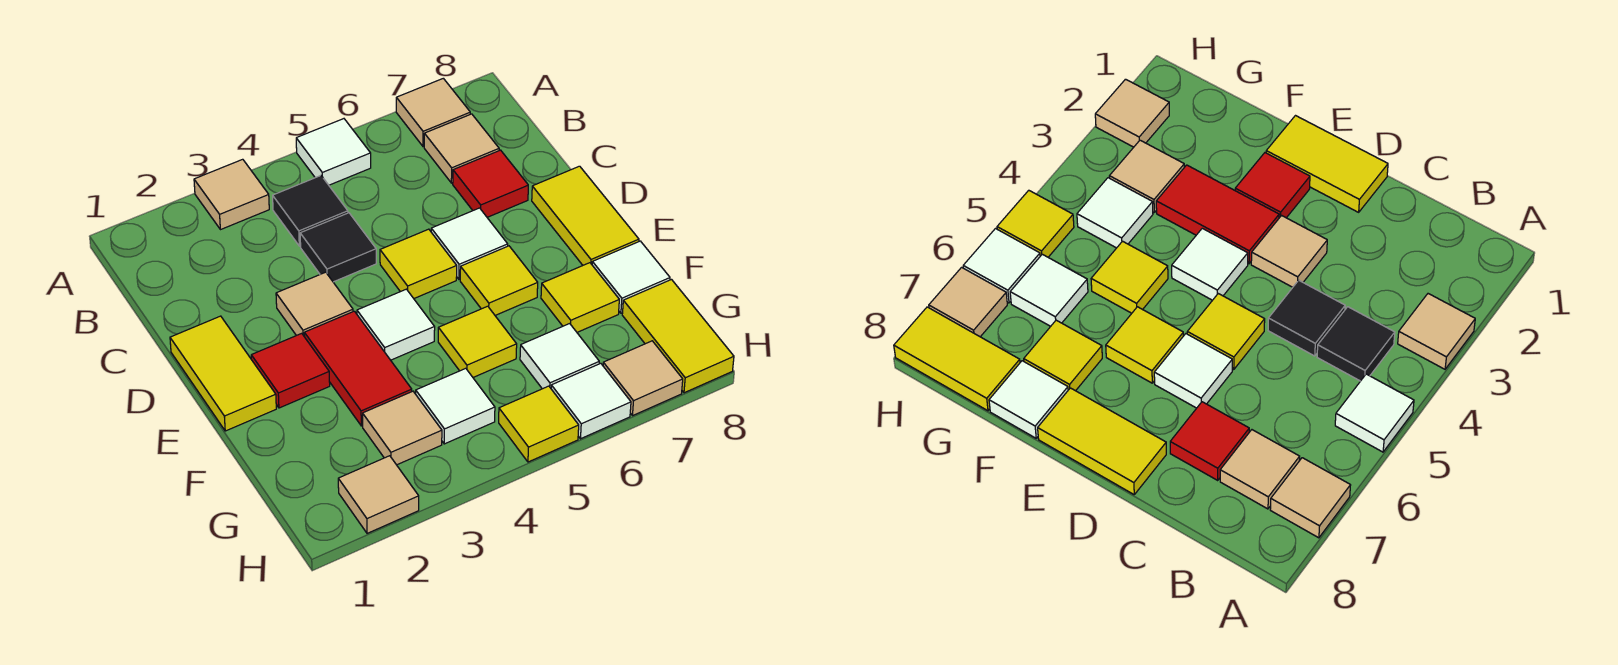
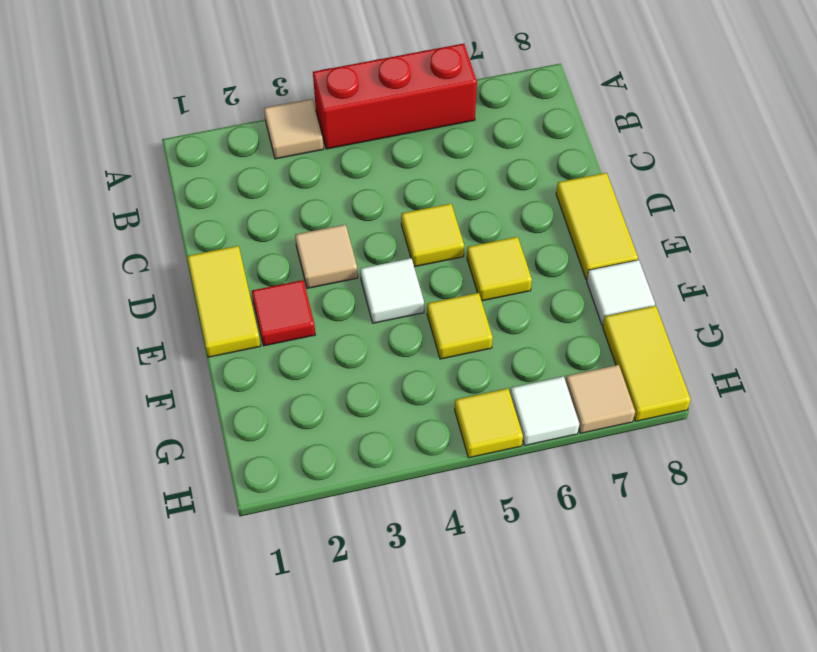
red 1x3 brick [313,44,477,149] -> white 1x1 tile [296,119,371,185]
none -> tan 1x1 tile [396,78,470,147]
none -> black 1x1 tile [273,176,348,246]
none -> tan 1x1 tile [424,114,499,183]

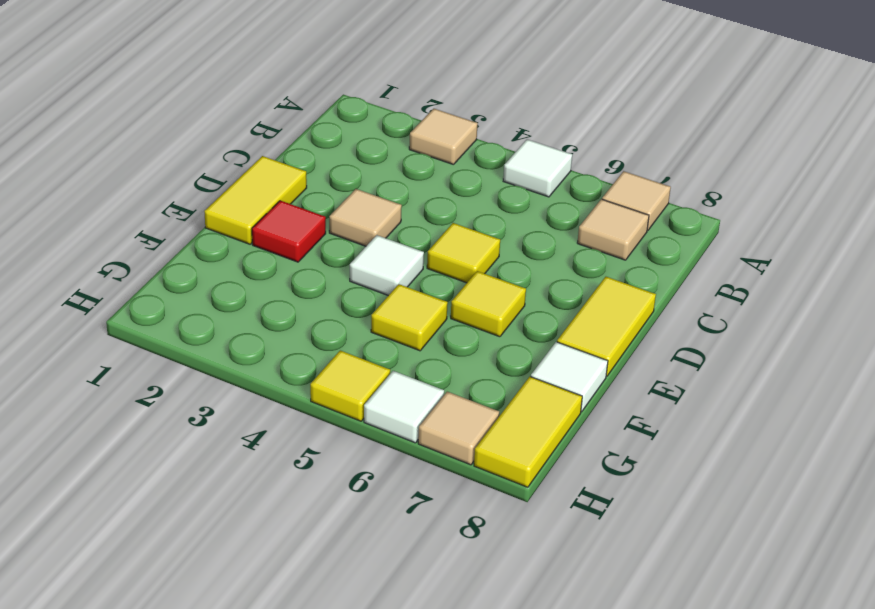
none -> black 1x1 tile [273,176,348,246]
none -> black 1x1 tile [300,213,376,282]
none -> red 1x1 tile [453,150,528,217]

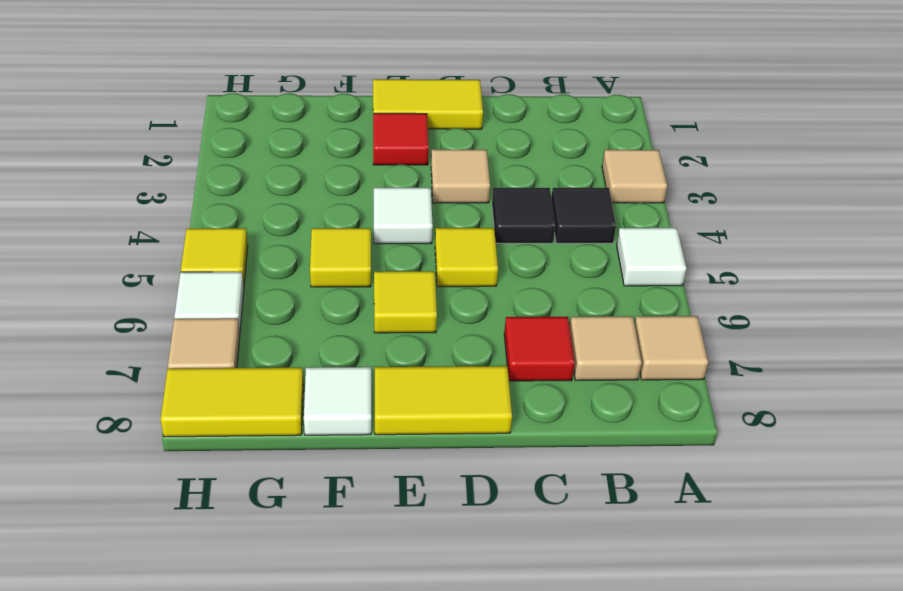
none -> white 1x1 tile [431,208,508,279]
none -> red 1x2 tile [304,311,412,426]
none -> yellow 1x1 tile [541,263,619,332]

